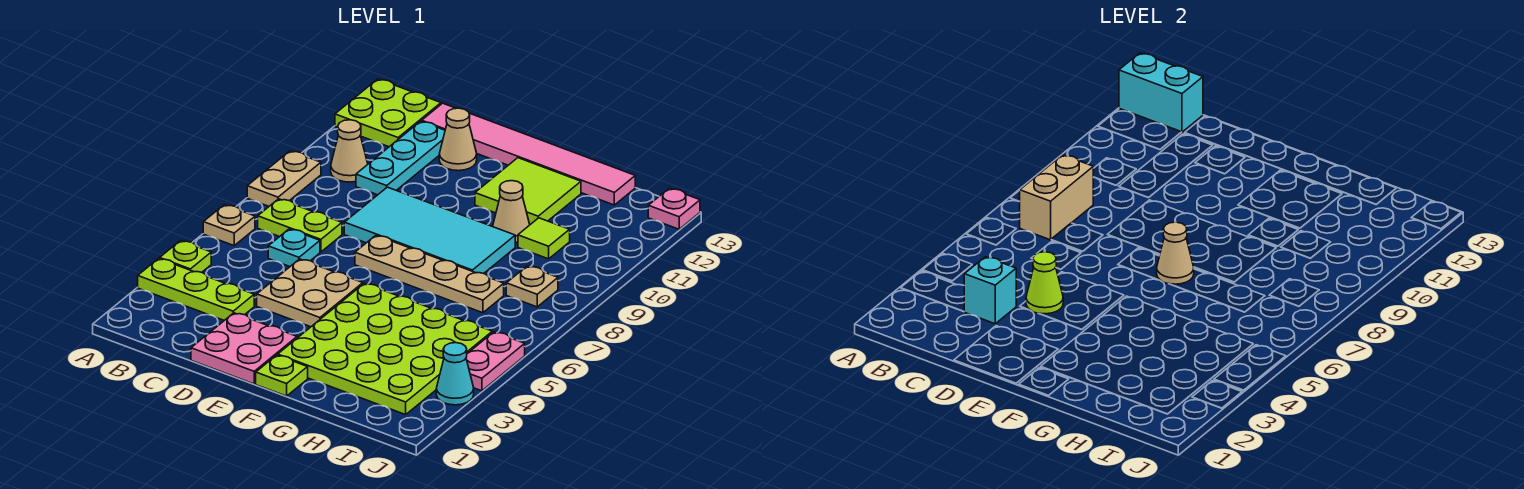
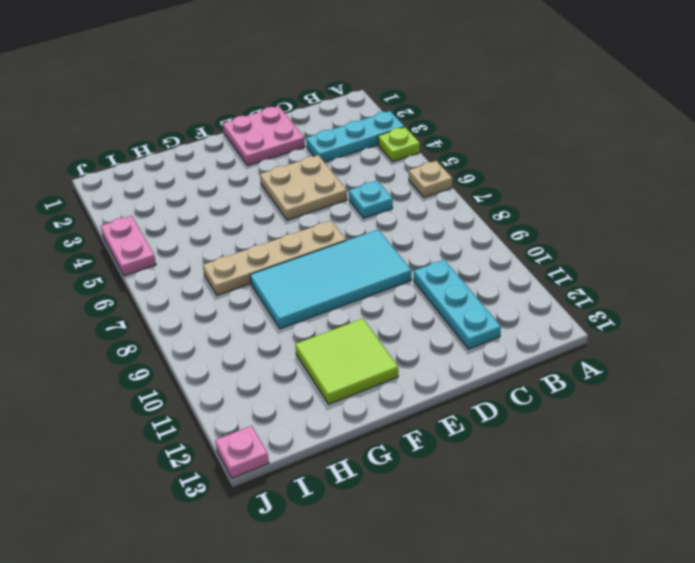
cyan 1x3 plate [306,111,404,162] -> lime 1x3 plate [138,258,254,320]
none -> tan 1x2 plate [247,151,321,206]
none -> lime 2x2 plate [335,79,441,147]
none -> lime 1x2 plate [258,199,342,252]

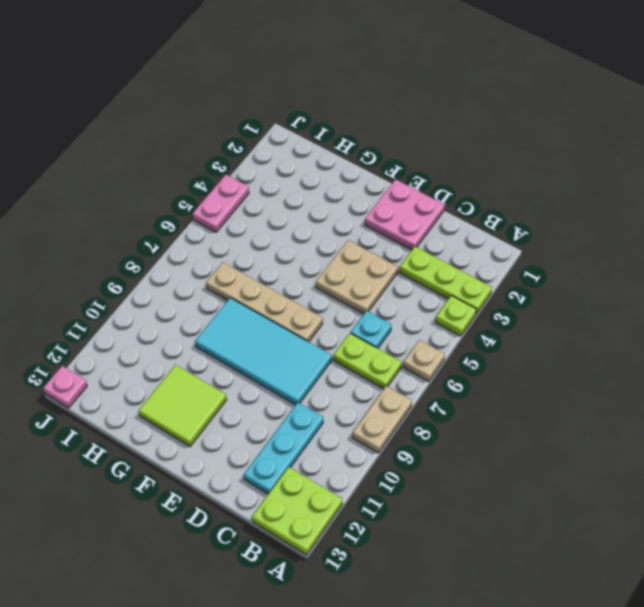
none -> tan 1x1 cone [331,120,368,182]
none -> pink 1x6 tile [422,103,635,205]
none -> tan 1x1 cone [439,108,477,171]

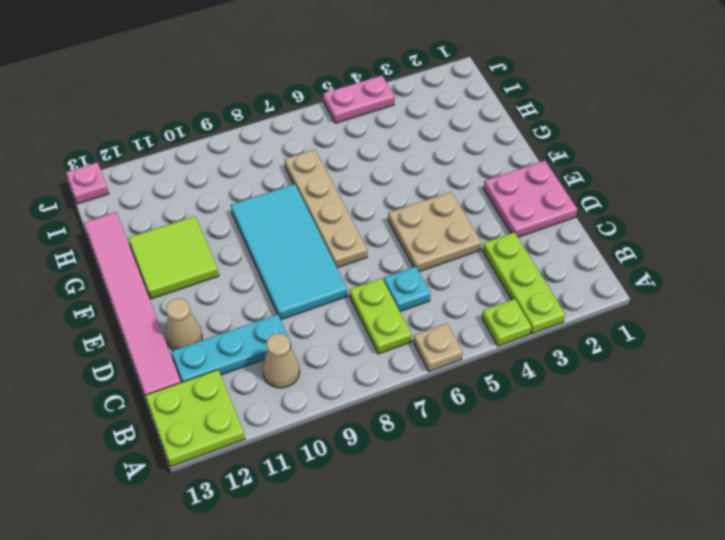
none -> tan 1x2 plate [247,151,321,206]
none -> lime 1x1 plate [256,355,308,396]
none -> lime 4x4 plate [278,283,492,415]

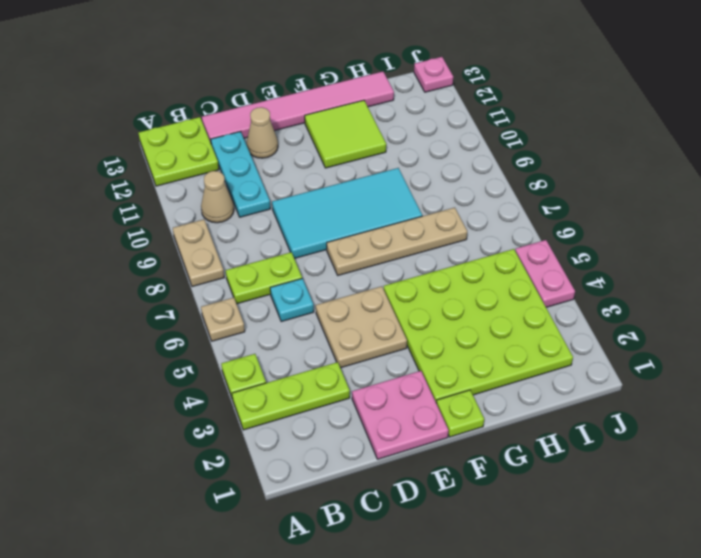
none -> tan 1x1 cone [493,181,530,243]
none -> lime 1x1 tile [518,218,570,259]
none -> tan 1x1 plate [506,266,558,307]

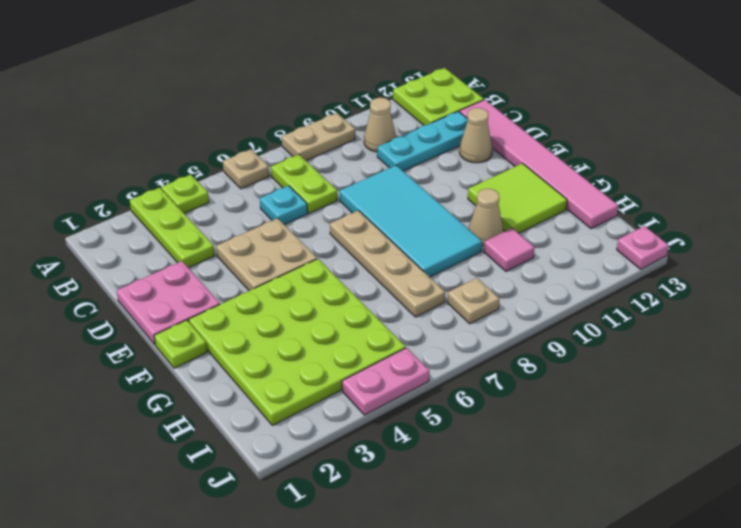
pink 1x1 tile [484,228,535,271] -> lime 1x1 tile [518,218,570,259]
none -> cyan 1x1 cone [436,343,474,405]
none -> cyan 1x2 brick [1119,53,1203,132]
none -> tan 1x2 brick [1019,155,1093,240]

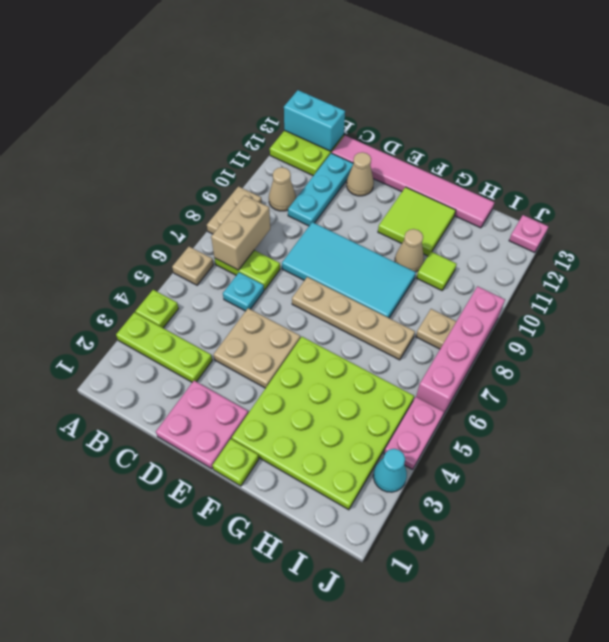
pink 1x4 brick [416,286,505,415] -> none
none -> cyan 1x1 brick [964,257,1016,324]
none -> lime 1x1 cone [1026,252,1063,314]
none -> tan 1x1 cone [1157,222,1194,284]

